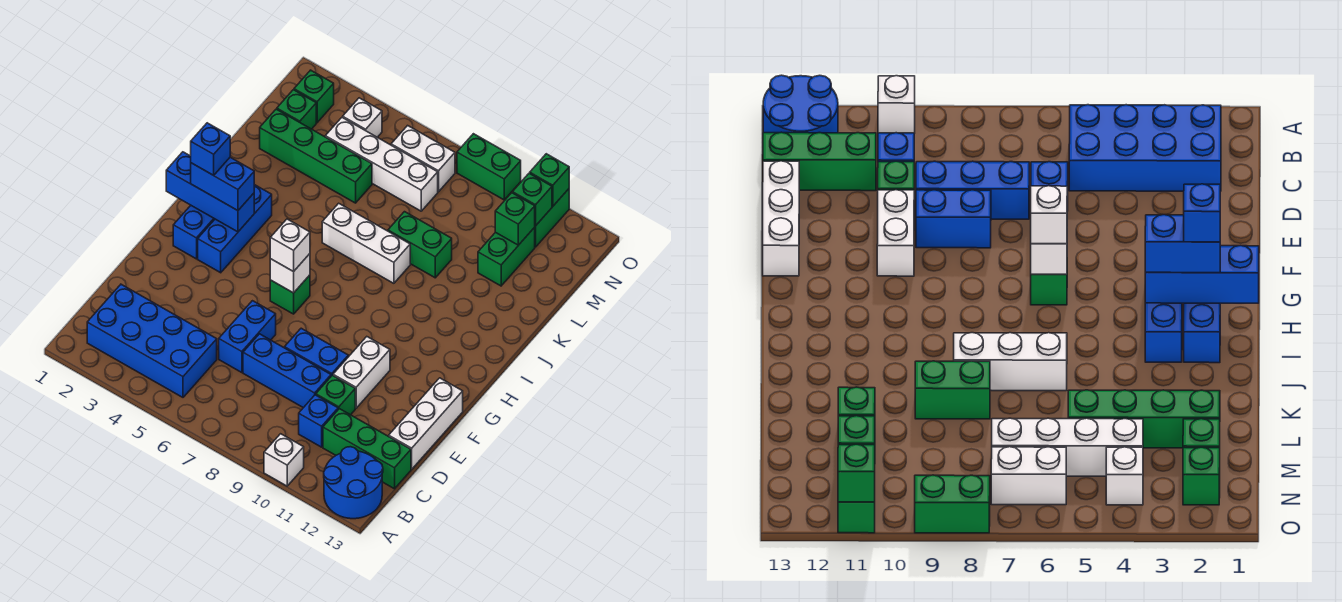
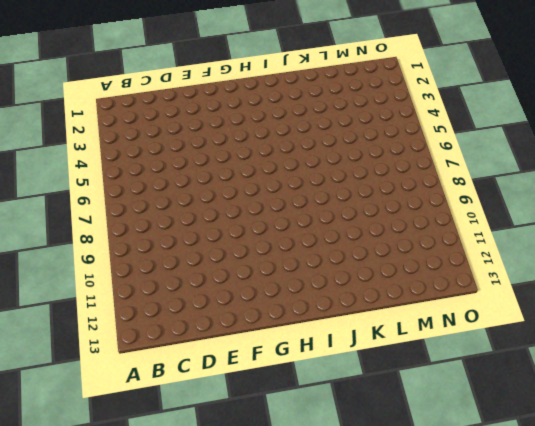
none -> white 1x1 brick [264,434,304,486]
none -> blue 2x2 round brick [324,447,383,519]
none -> blue 2x4 brick [87,284,217,397]
none -> blue 1x1 brick [299,395,338,447]

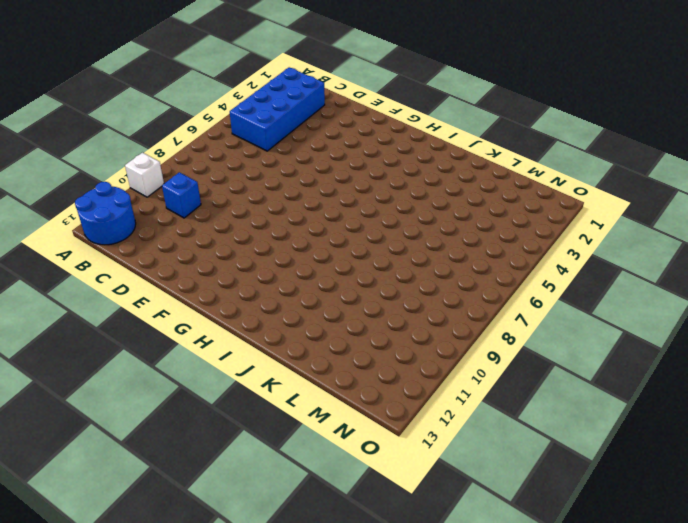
none -> green 1x3 brick [323,409,411,489]
none -> blue 1x2 brick [219,301,276,373]
none -> blue 1x3 brick [243,334,331,408]
none -> green 1x1 brick [316,375,355,415]

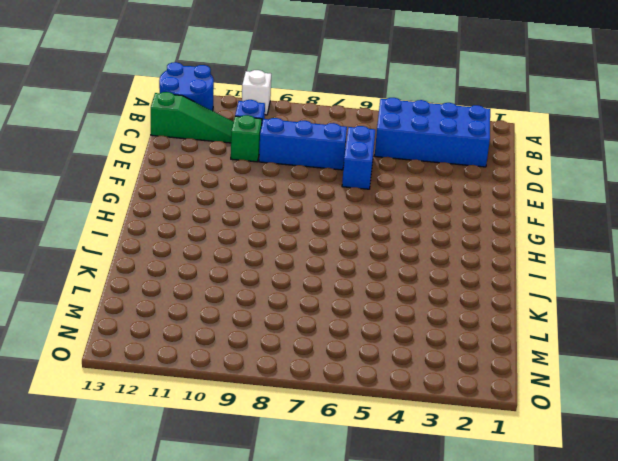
green 1x3 slope [151,92,233,143] -> green 1x3 brick [323,409,411,489]
none -> white 1x3 brick [389,378,463,469]
none -> blue 1x2 brick [285,328,348,376]
none -> white 1x2 brick [333,337,390,408]
none -> blue 1x3 brick [173,206,215,259]

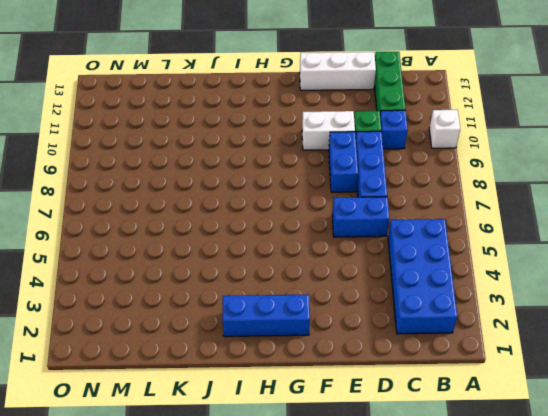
none -> blue 2x2 round brick [324,447,383,519]
none -> blue 1x3 brick [198,185,272,273]
none -> green 1x1 brick [270,275,310,314]
none -> white 1x3 brick [322,203,410,283]

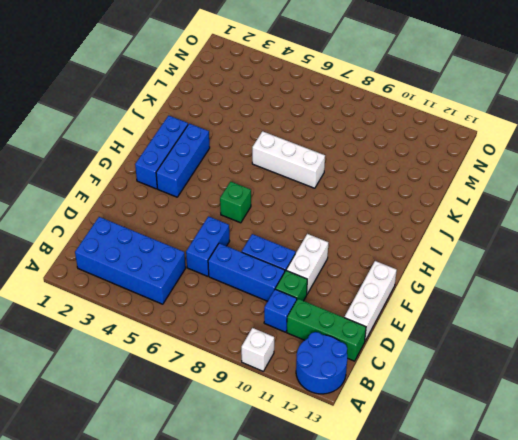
none -> green 1x2 brick [388,212,452,278]
none -> green 1x4 brick [260,109,372,203]
none -> green 1x2 brick [478,227,535,286]
none -> green 1x1 brick [277,90,316,129]

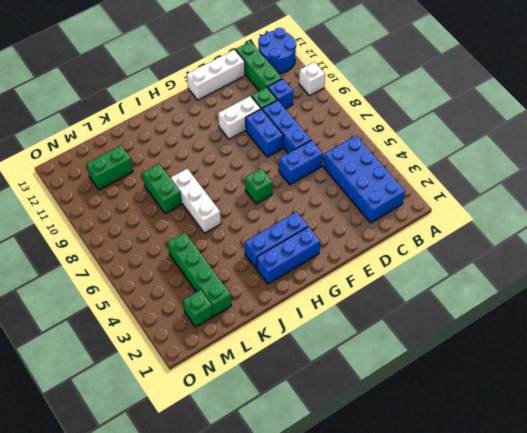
none -> white 1x4 brick [325,117,438,211]
none -> green 1x1 brick [294,70,334,123]
none -> white 1x1 brick [343,98,382,137]
none -> white 1x2 brick [391,126,455,192]

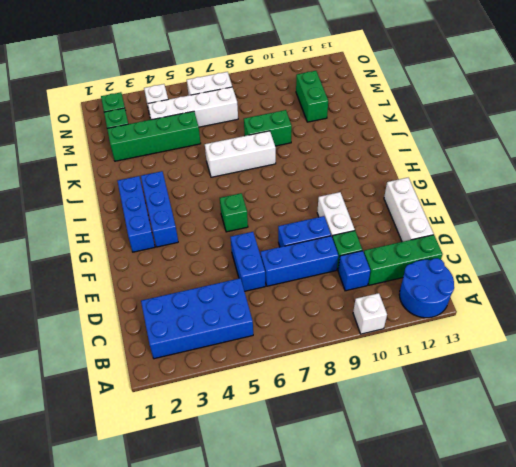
none -> green 1x2 brick [535,189,569,247]
none -> green 1x2 brick [457,134,521,200]
none -> white 1x1 brick [270,254,310,293]
none -> blue 1x3 brick [166,152,254,232]

